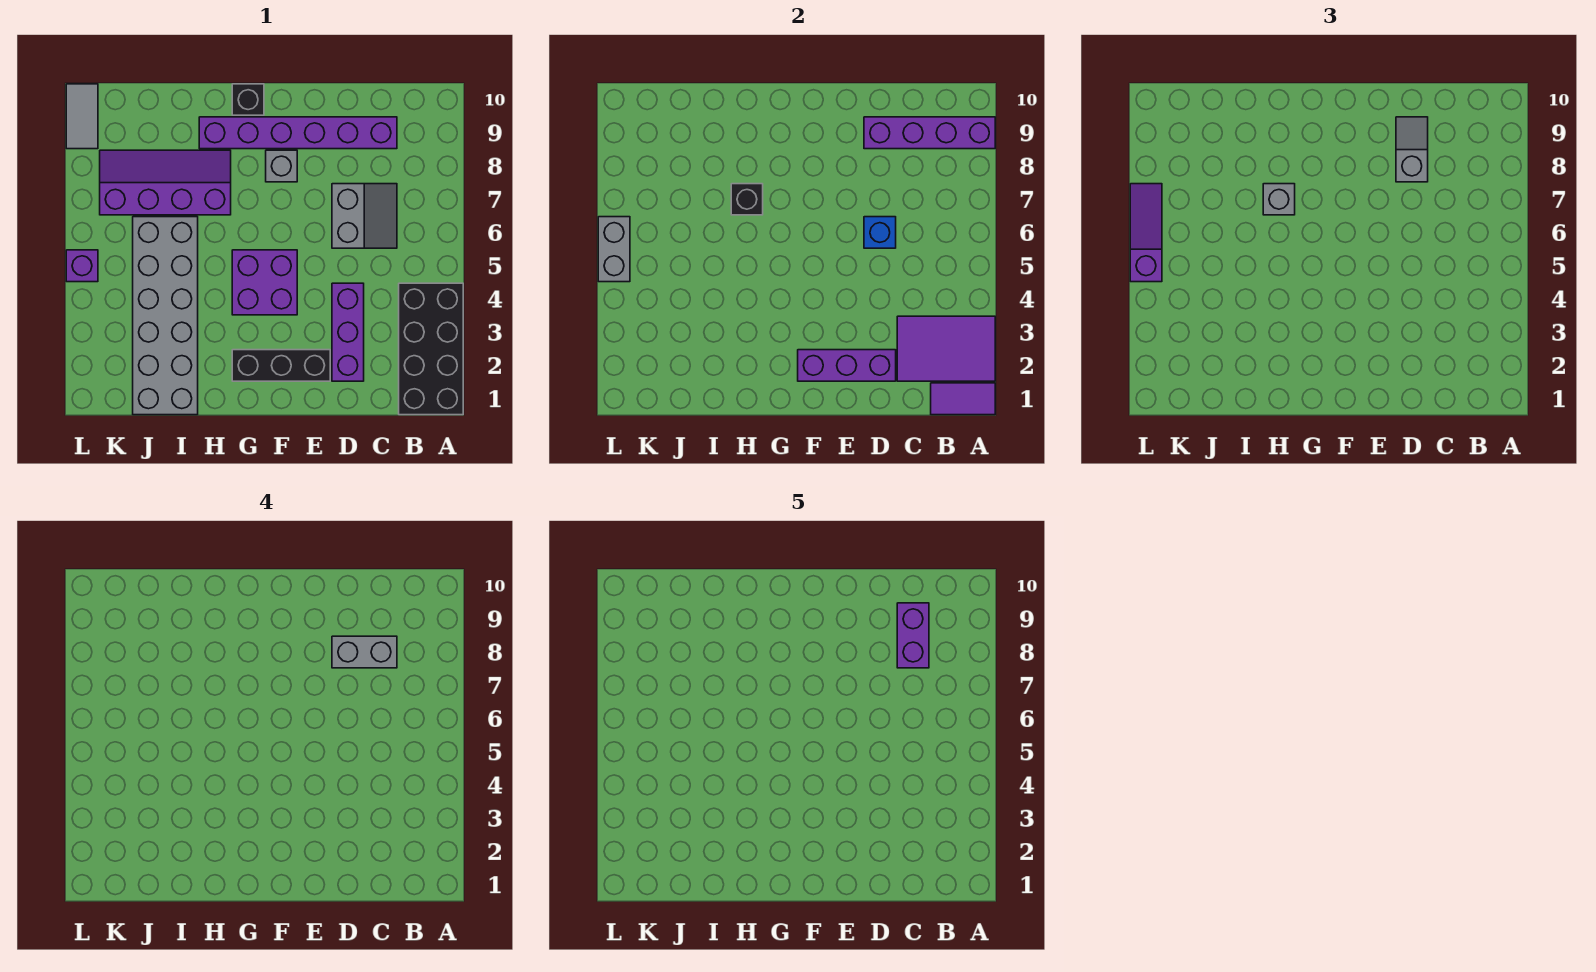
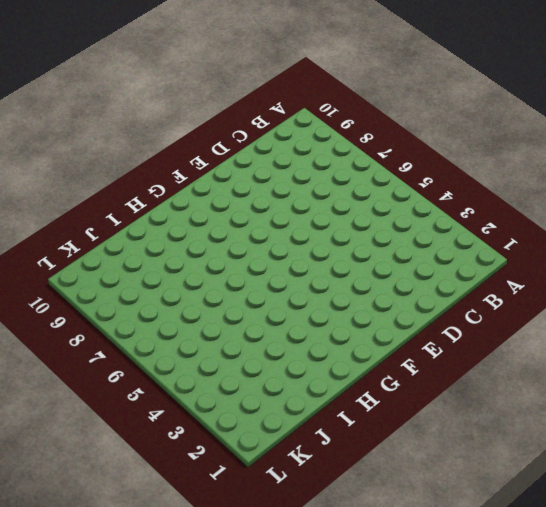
none -> black 2x4 brick [399,283,463,415]
none -> grey 2x2 slope [332,184,397,248]
none -> purple 1x6 brick [199,117,397,149]

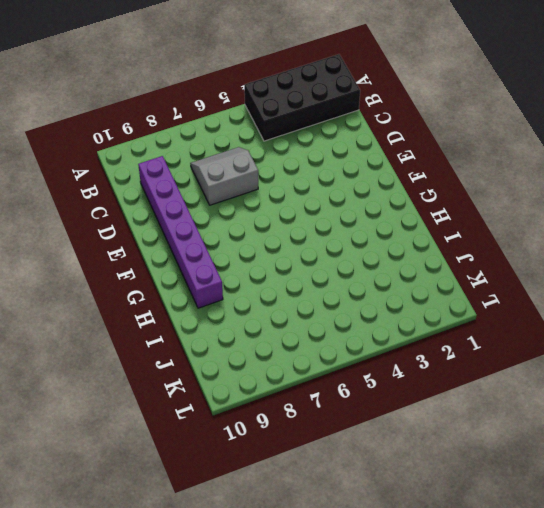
none -> purple 1x3 brick [332,283,364,381]
none -> black 1x3 brick [232,350,330,381]
none -> purple 2x2 brick [232,250,297,315]

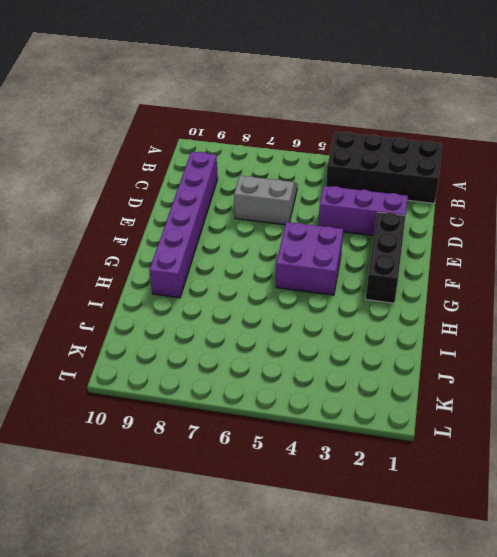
none -> grey 1x1 brick [266,150,297,182]
none -> black 1x1 brick [232,84,264,115]
none -> purple 2x4 slope [100,150,231,215]

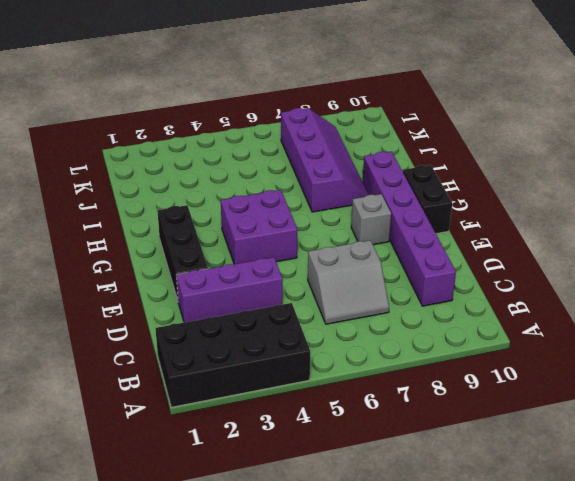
black 1x2 brick [403,165,452,234] -> black 1x1 brick [232,84,264,115]
none -> grey 2x6 brick [133,217,198,415]
none -> purple 1x1 brick [66,250,98,282]
none -> grey 1x2 tile [66,84,98,149]

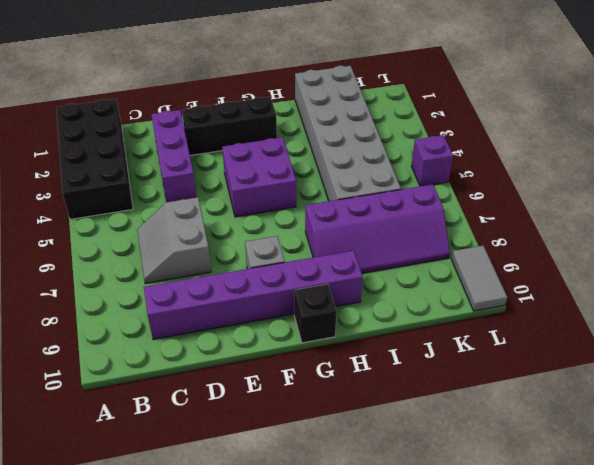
none -> purple 1x2 tile [931,383,995,415]
none -> purple 2x3 tile [897,316,995,381]
none -> purple 1x4 brick [864,117,995,149]

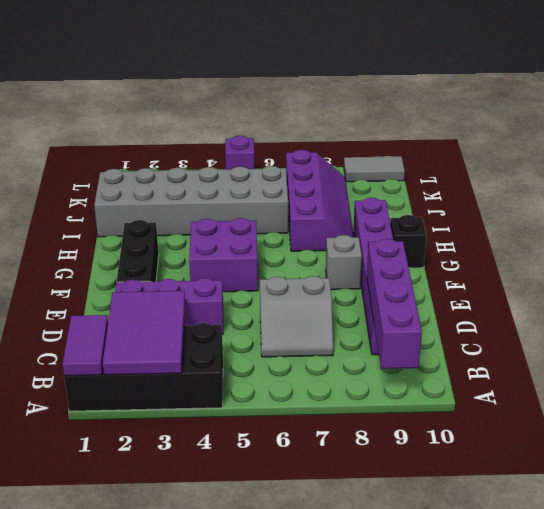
none -> purple 1x3 brick [798,350,896,381]
none -> blue 1x1 brick [864,217,896,248]
none -> black 1x1 brick [731,184,763,215]

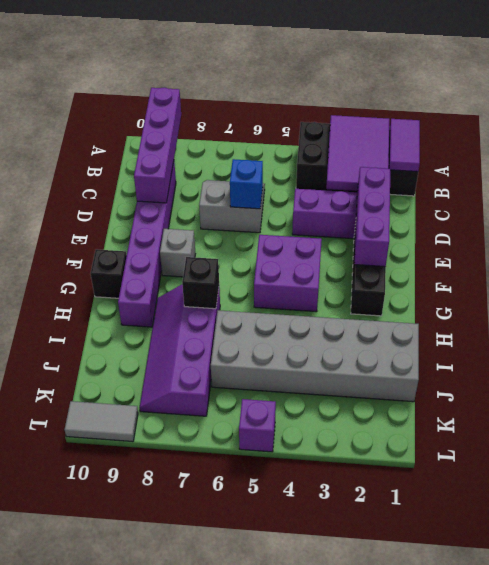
none -> grey 1x2 brick [598,217,630,282]
none -> grey 1x2 slope [1396,117,1428,182]
none -> grey 1x1 brick [1263,184,1295,215]

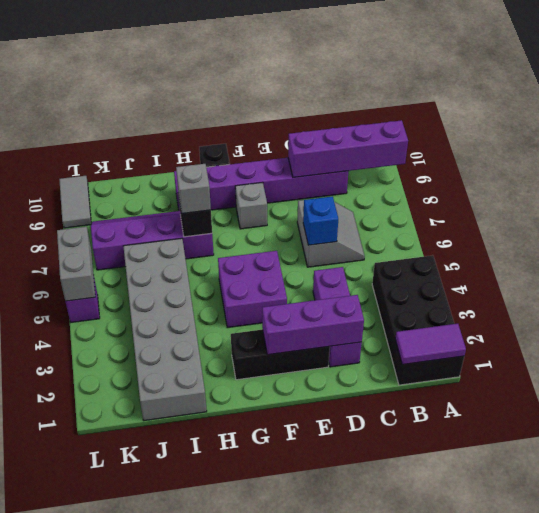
none -> purple 2x3 tile [897,316,995,381]
none -> grey 1x2 slope [1396,117,1428,182]
none -> purple 1x3 slope [1130,184,1162,282]

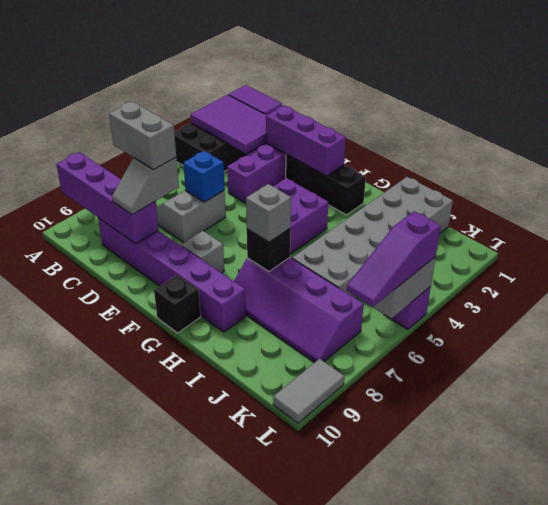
none -> purple 1x2 brick [897,603,929,668]

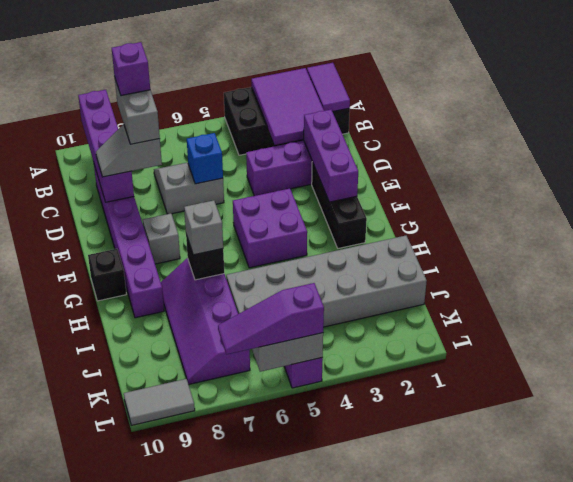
purple 1x1 brick [112,42,150,96] -> purple 1x2 brick [897,603,929,668]

